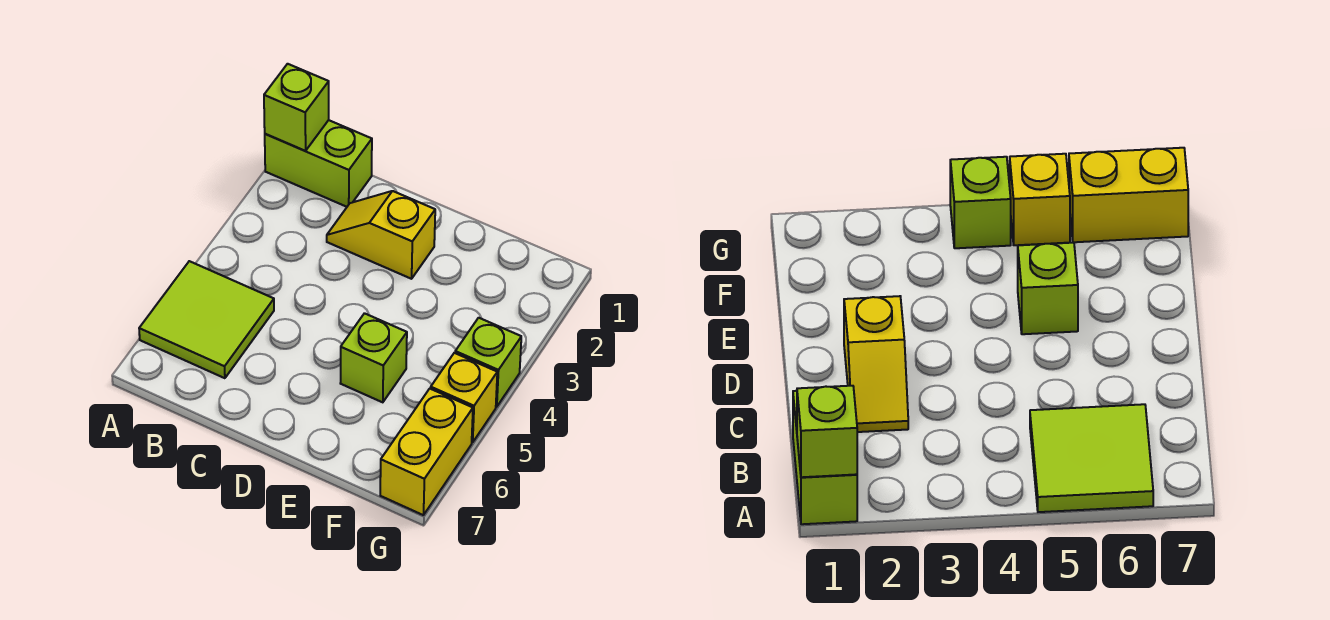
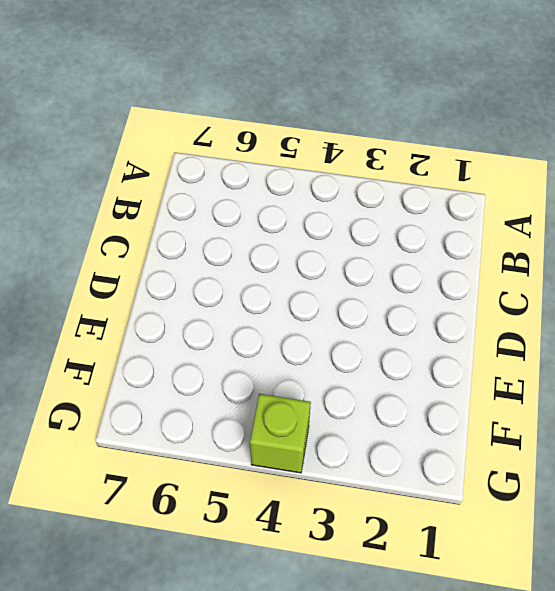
none -> lime 1x2 brick [265,120,372,207]
none -> lime 2x2 tile [139,261,274,378]

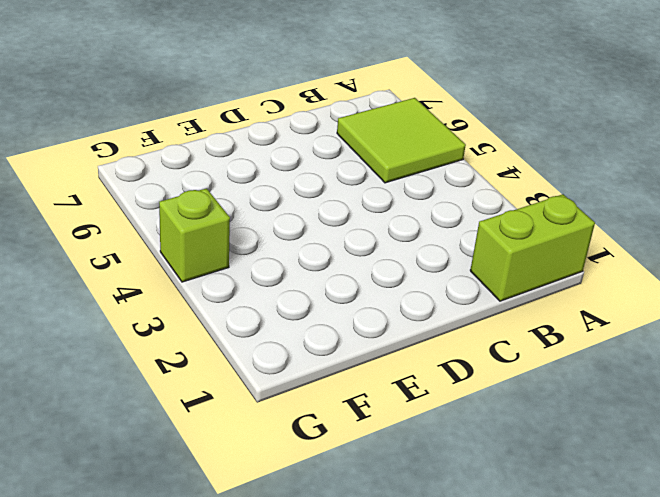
none -> yellow 1x2 slope [327,191,435,279]
none -> lime 1x1 brick [340,313,407,402]

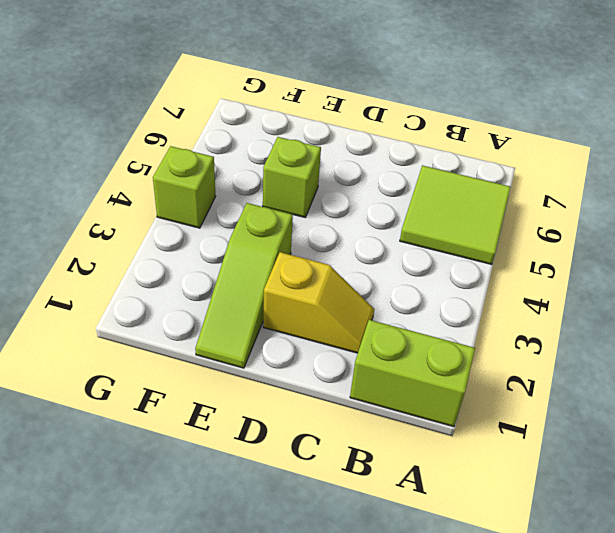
lime 1x3 slope [195,203,293,368] -> none
none -> yellow 1x1 brick [431,353,497,442]
none -> yellow 1x2 brick [380,389,473,515]

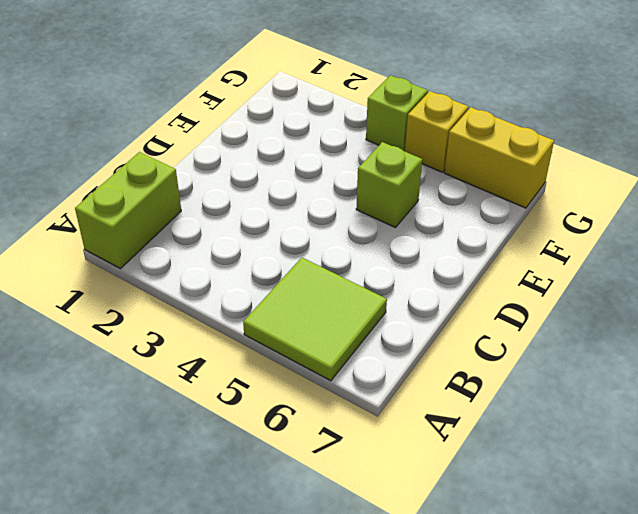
none -> yellow 1x2 slope [327,191,435,279]
none -> lime 1x1 brick [264,64,329,151]

